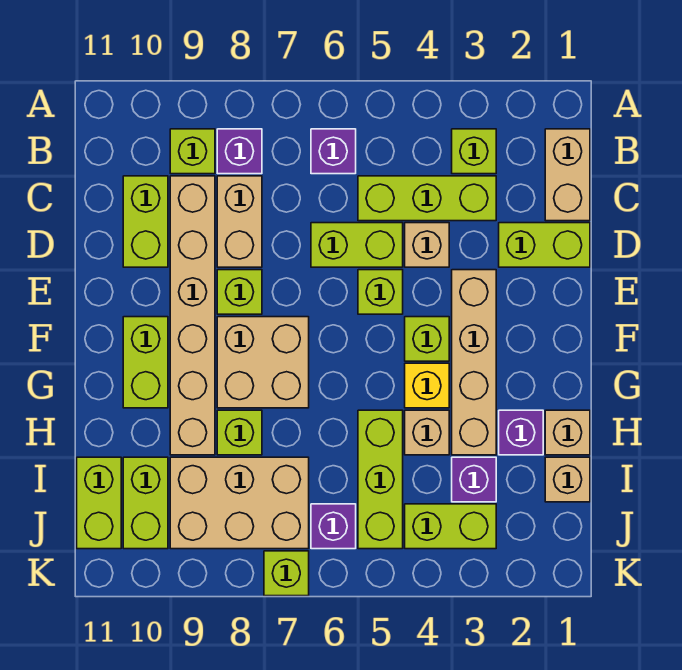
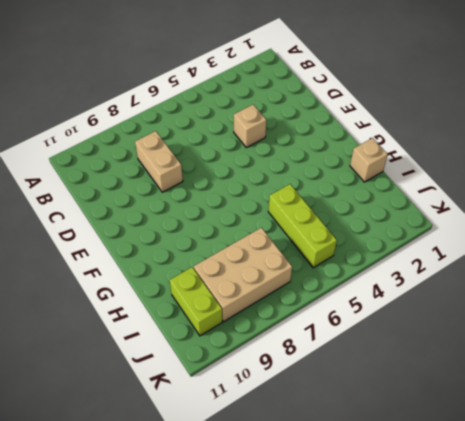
none -> tan 1x2 brick [545,129,590,221]
none -> lime 1x1 brick [452,129,496,174]
none -> purple 1x1 brick [311,129,356,174]
none -> purple 1x1 brick [217,129,262,174]

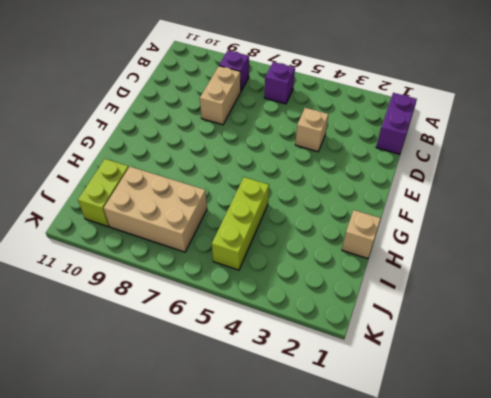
purple 1x2 brick [376,93,417,154] -> tan 1x2 brick [545,129,590,221]
none -> lime 1x1 brick [452,129,496,174]
none -> lime 1x1 brick [170,129,215,174]
none -> lime 1x3 brick [358,176,496,221]
none -> tan 1x6 brick [170,176,215,455]

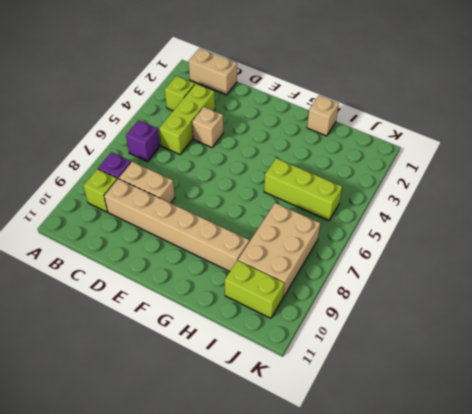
none -> lime 1x2 brick [123,176,168,267]
none -> lime 1x2 brick [499,223,590,267]
none -> lime 1x2 brick [311,223,403,267]
none -> tan 1x4 brick [452,270,496,455]

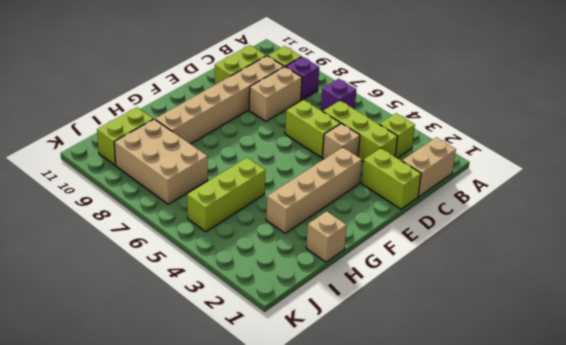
none -> lime 1x1 brick [358,270,403,314]
none -> lime 1x1 brick [217,270,262,314]
none -> lime 1x1 brick [405,317,449,361]
none -> tan 2x2 brick [217,317,309,408]

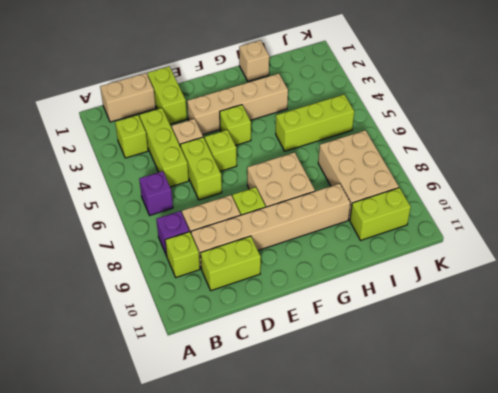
none -> lime 1x2 brick [123,317,168,408]
none -> yellow 1x1 brick [405,363,449,408]
none -> purple 1x1 brick [499,410,543,455]
none -> tan 1x1 brick [405,410,449,455]

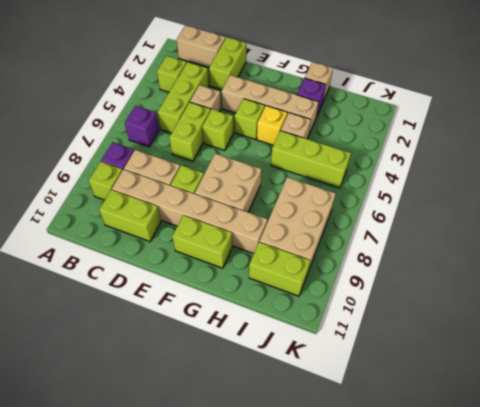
none -> lime 1x1 brick [217,410,262,455]
none -> tan 1x1 brick [545,457,590,502]
none -> purple 1x1 brick [452,457,496,502]
none -> lime 1x2 brick [77,457,121,549]

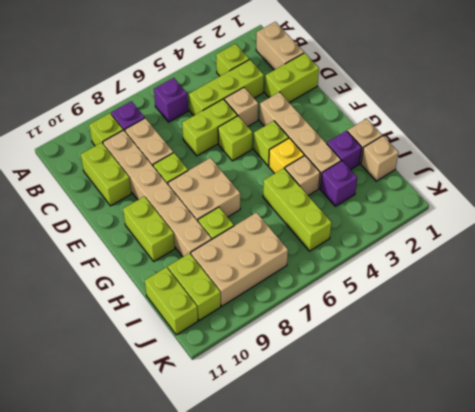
none -> lime 1x2 brick [405,504,496,549]
none -> purple 1x1 brick [311,504,356,549]
none -> lime 1x1 brick [264,551,309,596]

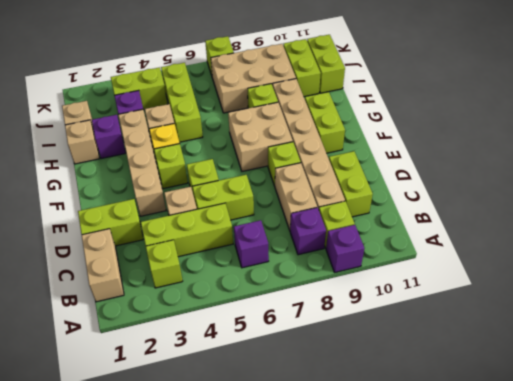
purple 1x1 brick [326,225,364,272] -> purple 1x1 brick moved to [311,504,356,549]

